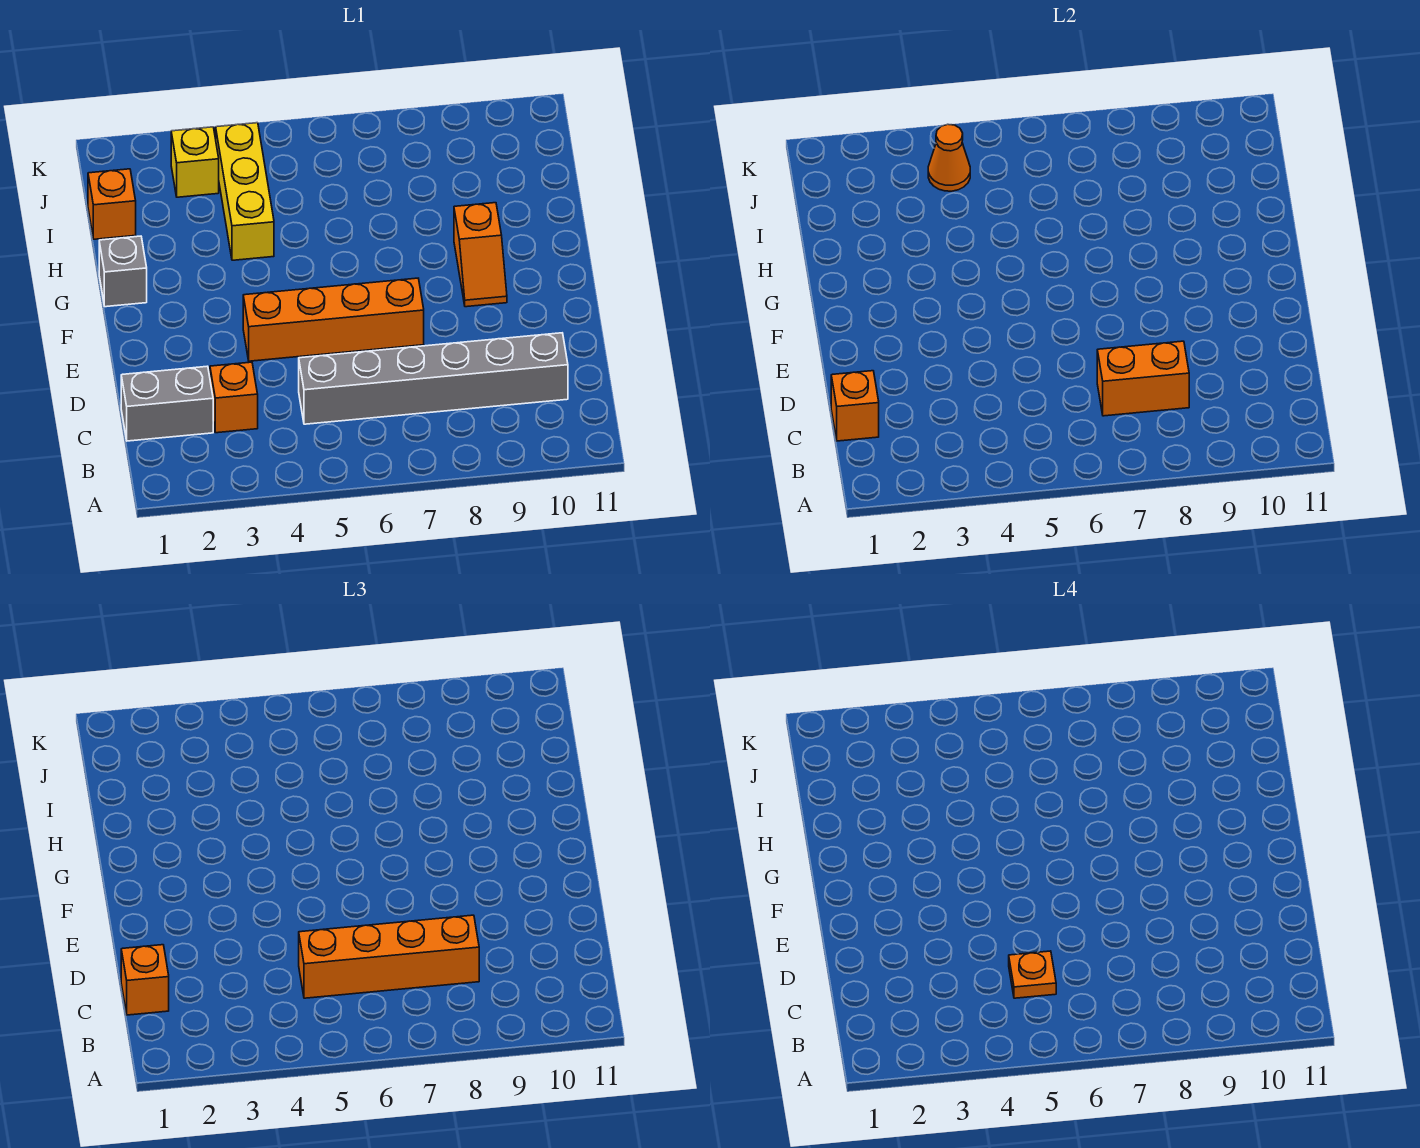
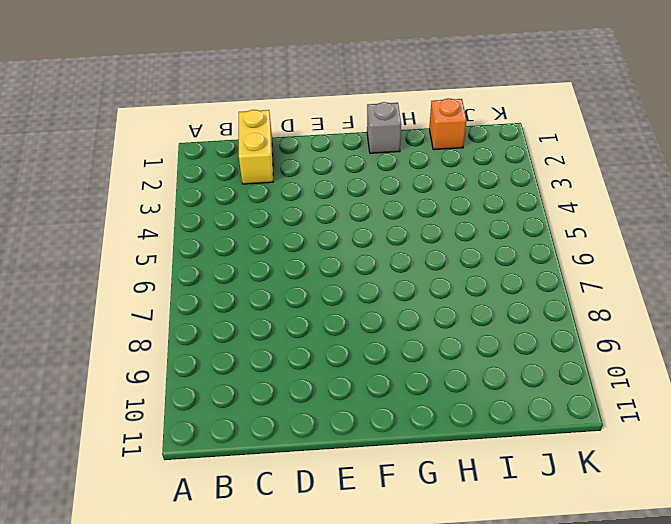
yellow 1x2 brick [239,110,273,184] -> grey 1x2 brick [121,366,213,441]
none -> orange 1x1 brick [210,362,258,433]
none -> grey 1x6 brick [299,333,568,424]
none -> orange 1x4 brick [243,278,424,361]

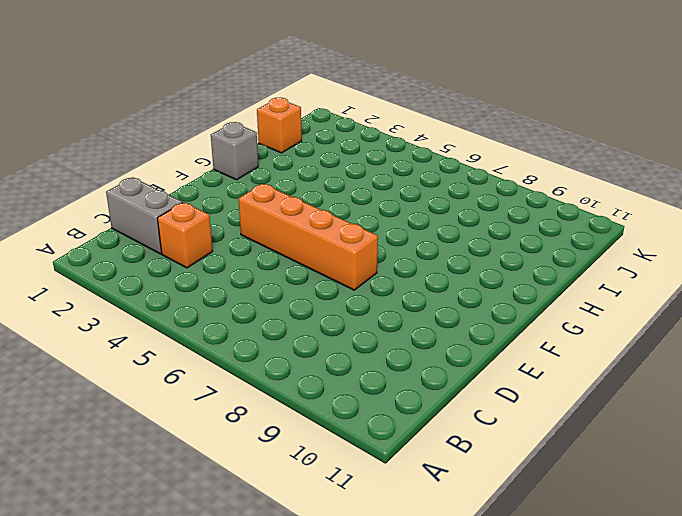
none -> grey 1x6 brick [299,333,568,424]
none -> orange 1x2 slope [454,203,507,307]
none -> yellow 1x3 brick [216,123,274,260]

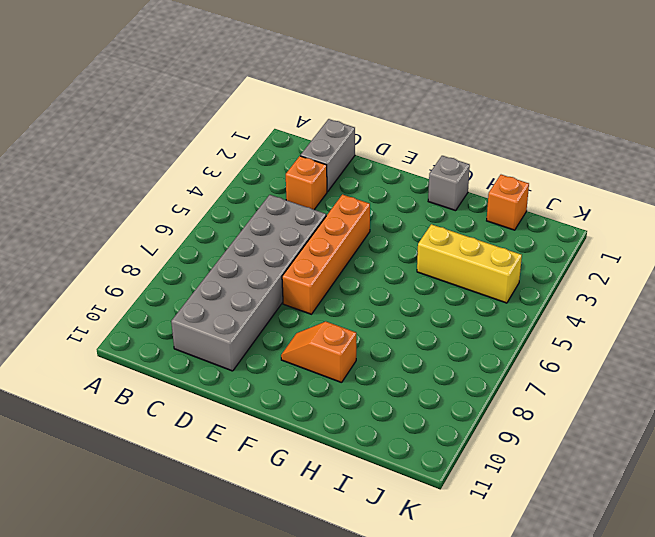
grey 2x6 brick [171,195,326,371] -> grey 1x6 brick [299,333,568,424]
none -> yellow 1x1 brick [171,127,219,197]
none -> orange 1x1 brick [831,371,879,441]
none -> orange 1x2 brick [1097,341,1189,416]

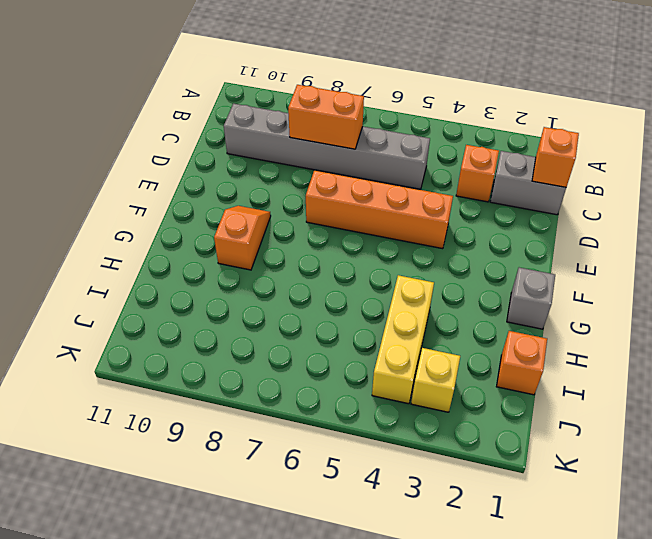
none -> orange 1x1 cone [928,124,970,191]
none -> orange 1x1 brick [121,945,169,1015]
none -> orange 1x4 brick [299,915,479,998]

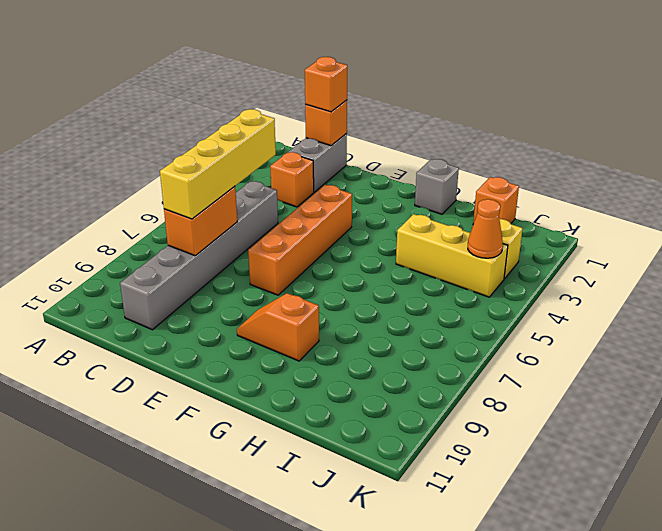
yellow 1x4 brick [160,109,276,219] -> orange 1x4 brick [299,915,479,998]
none -> orange 1x1 plate [1009,951,1056,998]

